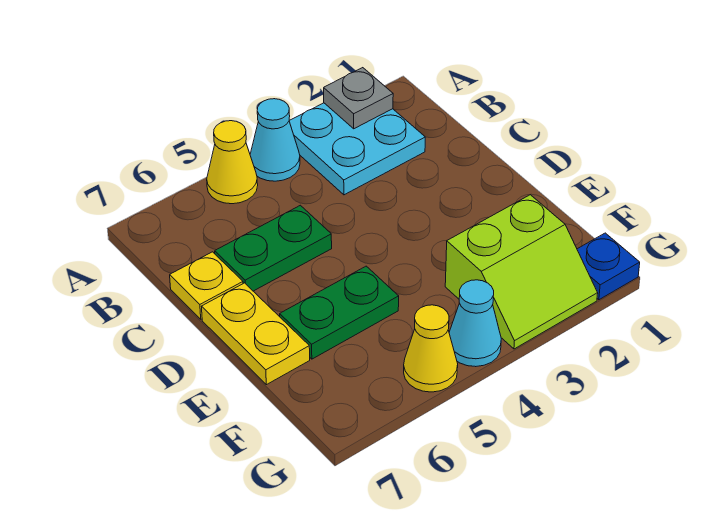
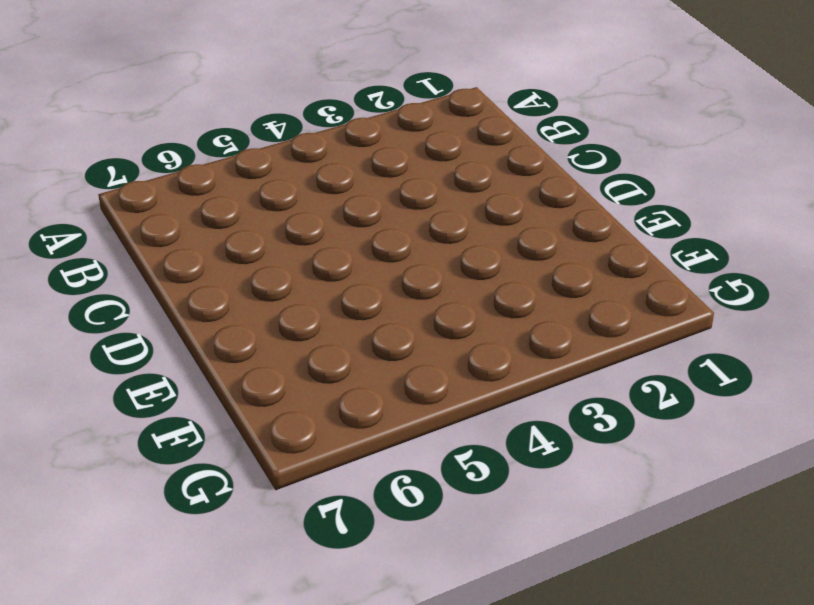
none -> cyan 2x2 plate [289,103,425,195]
none -> cyan 1x1 cone [250,99,300,181]
none -> yellow 1x1 cone [207,121,258,204]

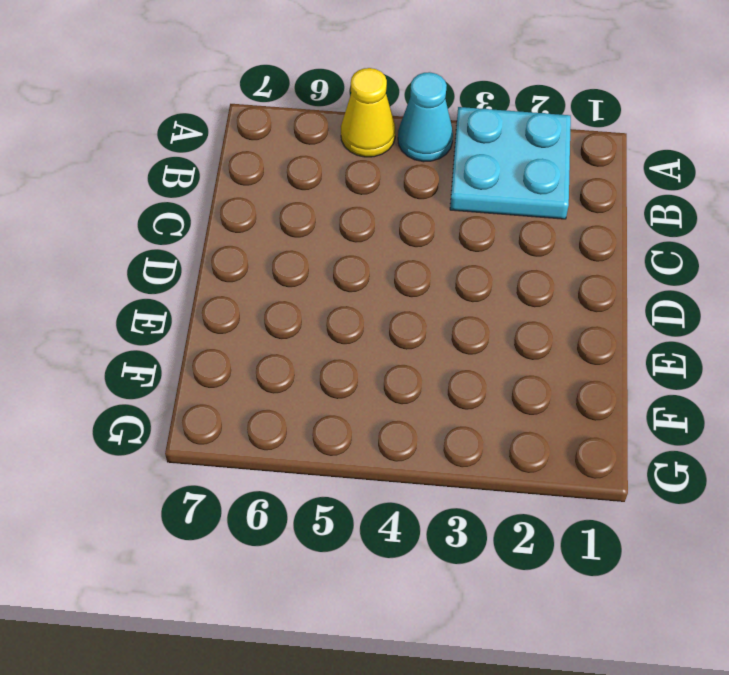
none -> green 1x2 plate [215,205,332,291]
none -> yellow 1x1 plate [170,252,243,319]
none -> yellow 1x2 plate [201,283,310,385]

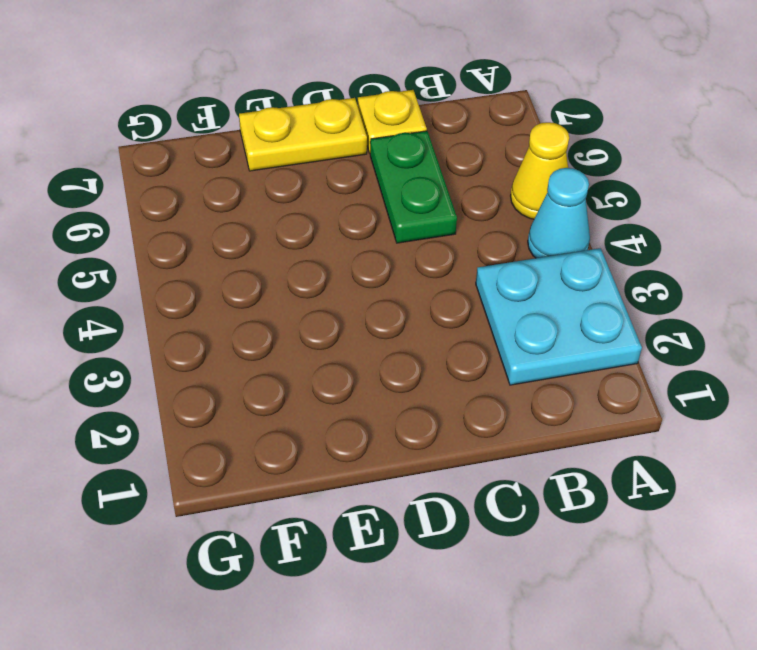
none -> green 1x2 plate [280,266,399,359]
none -> lime 2x2 slope [445,195,598,349]
none -> blue 1x1 plate [577,233,640,300]

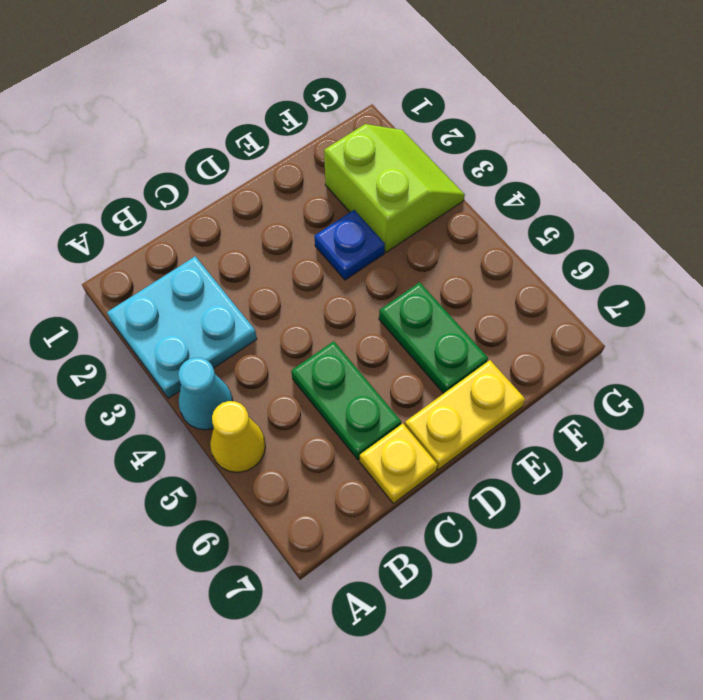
blue 1x1 plate [315,210,385,280] -> blue 1x1 plate moved to [577,233,640,300]
none -> cyan 1x1 cone [449,280,501,367]
none -> yellow 1x1 cone [404,305,458,392]
none -> grey 1x1 plate [324,68,393,129]

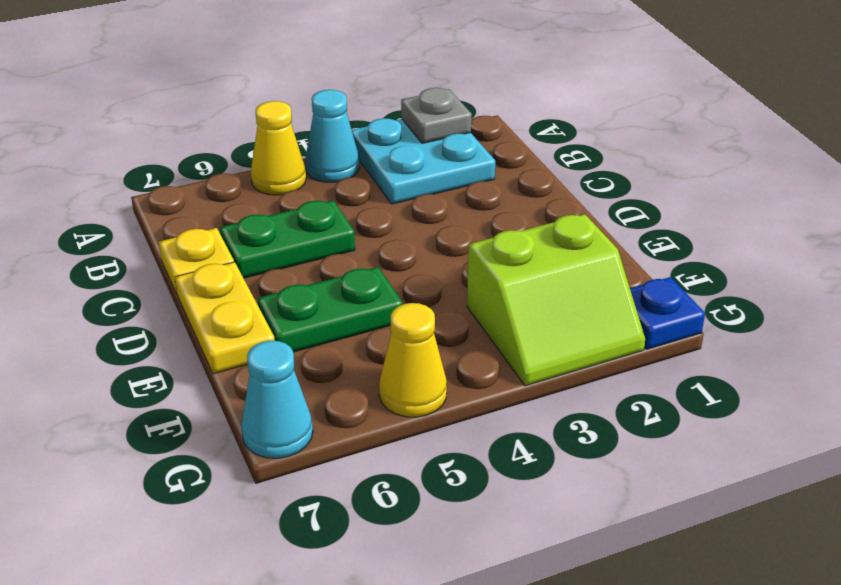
cyan 1x1 cone [241,341,313,458] -> cyan 1x1 cone moved to [449,280,501,367]

